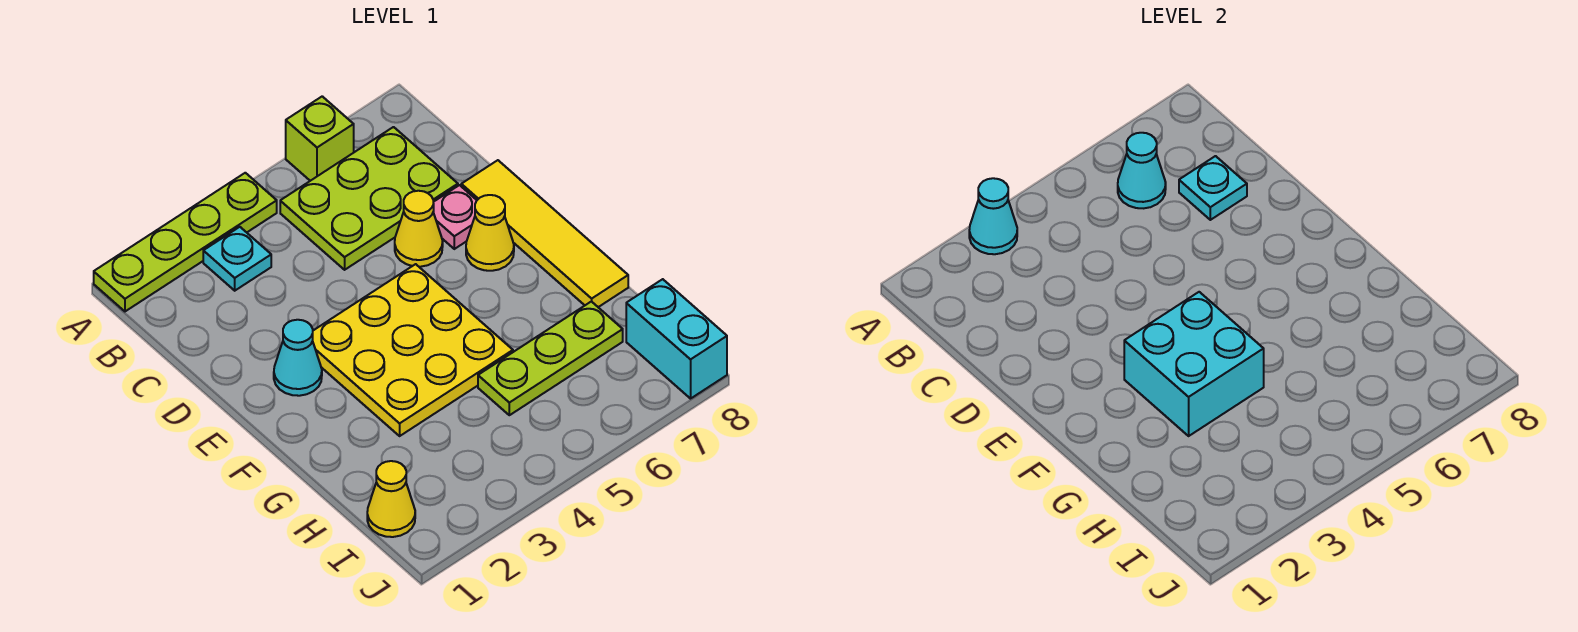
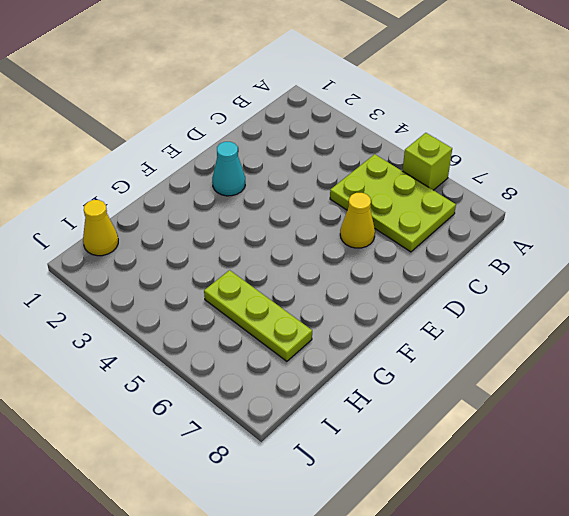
none -> lime 1x4 plate [94,173,277,311]
none -> cyan 1x1 plate [203,227,271,291]
none -> pink 1x1 plate [433,185,477,249]

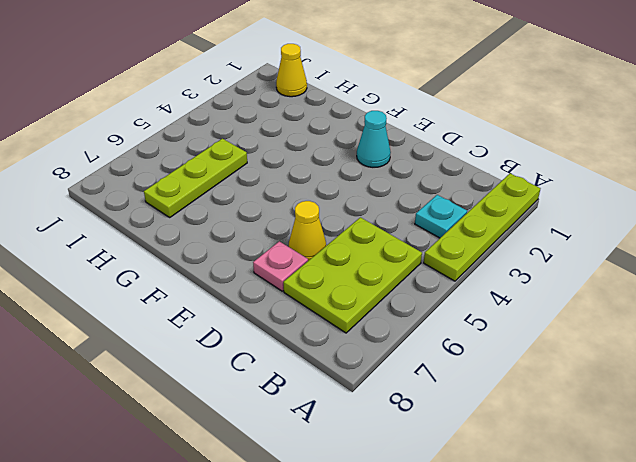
none -> lime 1x1 brick [286,96,354,181]
none -> yellow 1x4 tile [461,160,628,307]
none -> yellow 3x3 plate [313,264,513,436]

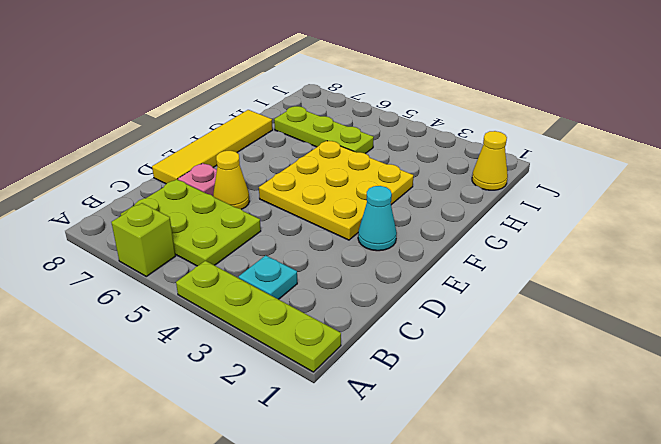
none -> yellow 1x1 cone [466,195,514,271]
none -> cyan 1x2 brick [626,279,727,399]
none -> cyan 1x1 cone [969,178,1017,254]

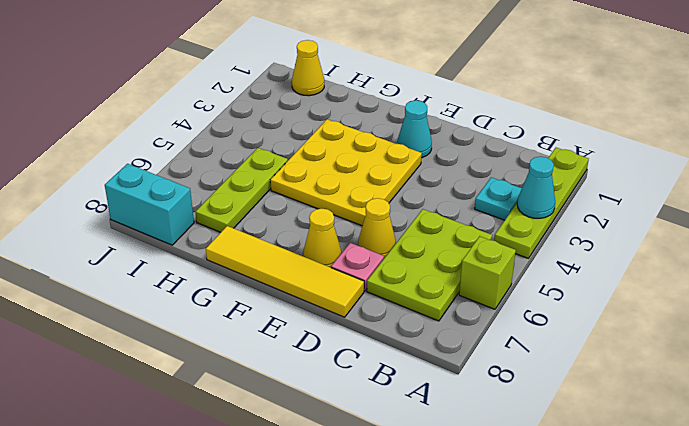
none -> cyan 1x1 cone [1118,133,1166,208]
none -> cyan 1x1 plate [1179,156,1247,220]
none -> cyan 2x2 brick [1124,292,1264,436]

